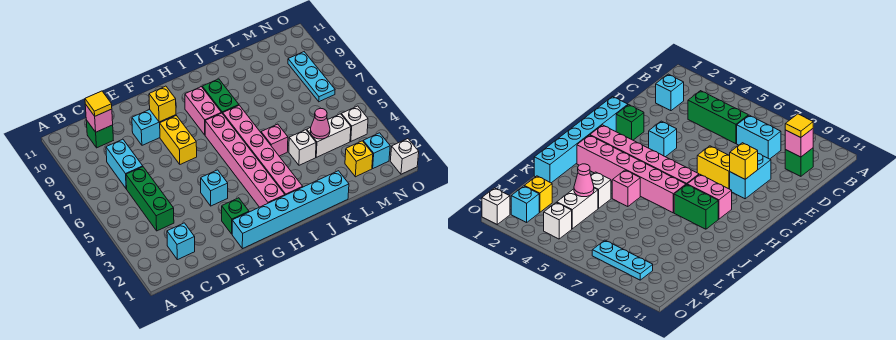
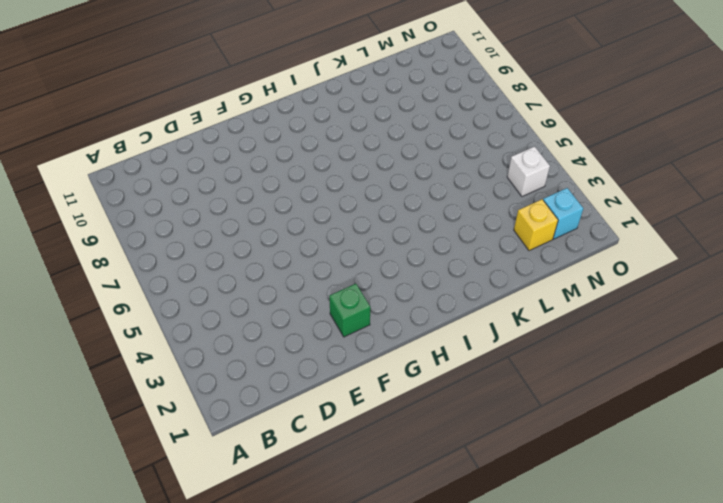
none -> cyan 1x1 brick [167,223,195,260]
none -> green 1x3 brick [126,167,174,231]
none -> cyan 1x2 brick [106,139,143,189]

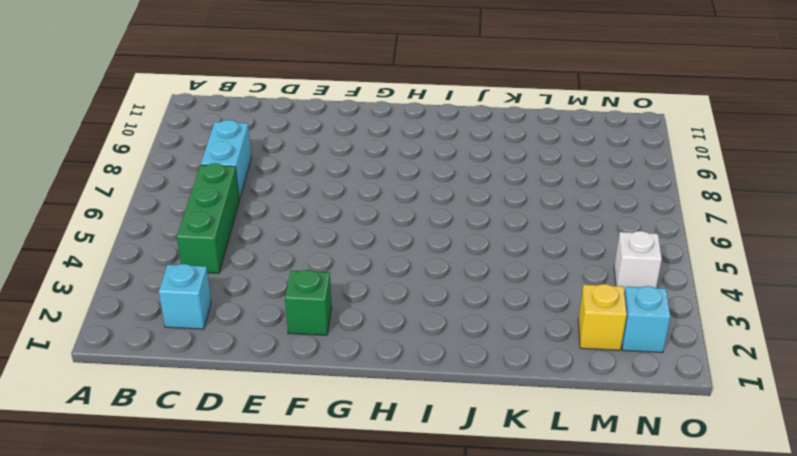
none -> green 1x1 brick [86,120,113,148]
none -> cyan 1x2 brick [132,110,176,145]
none -> cyan 1x6 brick [232,171,349,249]

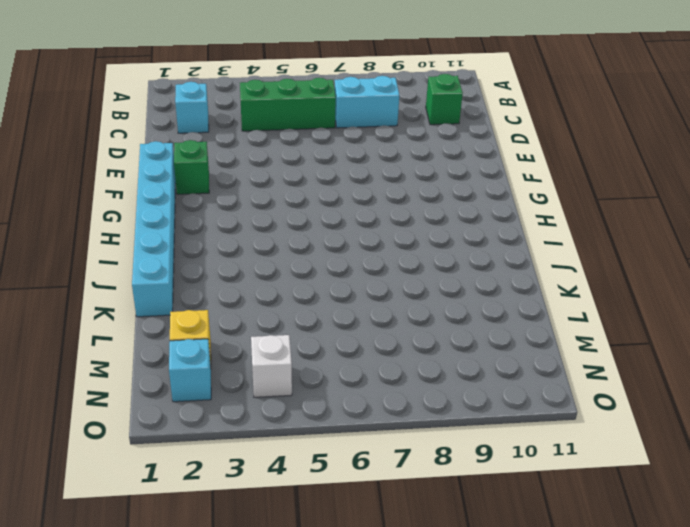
none -> cyan 1x2 brick [132,110,176,145]
none -> cyan 1x1 brick [201,170,228,206]
none -> yellow 1x2 brick [160,116,197,164]

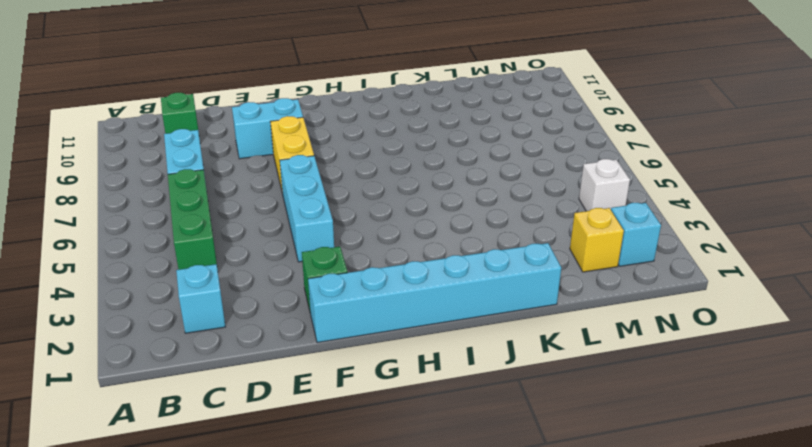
cyan 1x3 brick [280,155,334,262] -> cyan 1x1 brick [201,170,228,206]
none -> pink 1x6 brick [205,113,285,207]
none -> pink 1x2 brick [185,87,221,135]
none -> pink 1x6 brick [222,105,303,195]

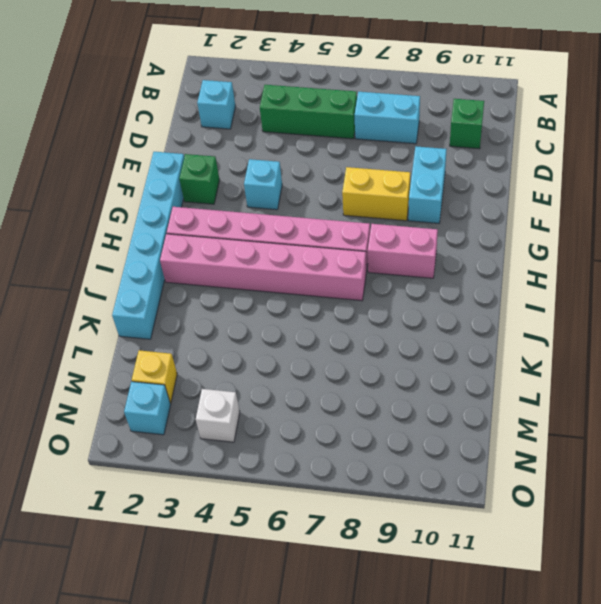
none -> green 1x2 brick [202,79,239,113]
none -> pink 1x1 brick [261,124,288,156]
none -> white 1x1 brick [289,130,316,165]

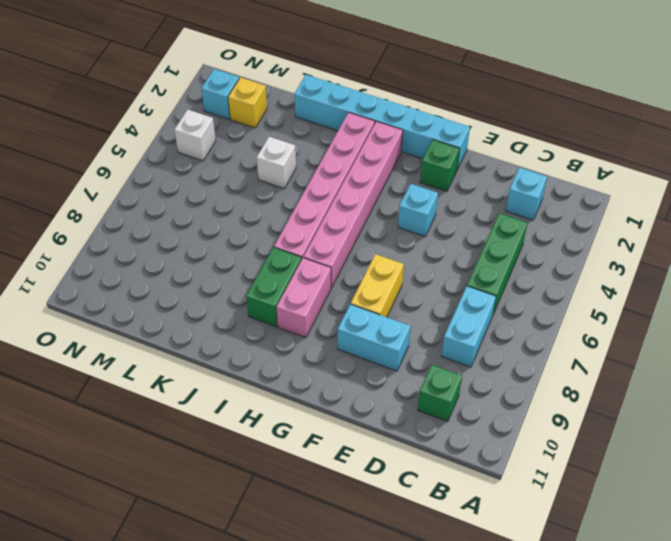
none -> pink 1x1 brick [261,124,288,156]
none -> white 1x2 brick [307,114,351,157]
none -> cyan 1x3 plate [288,52,335,102]

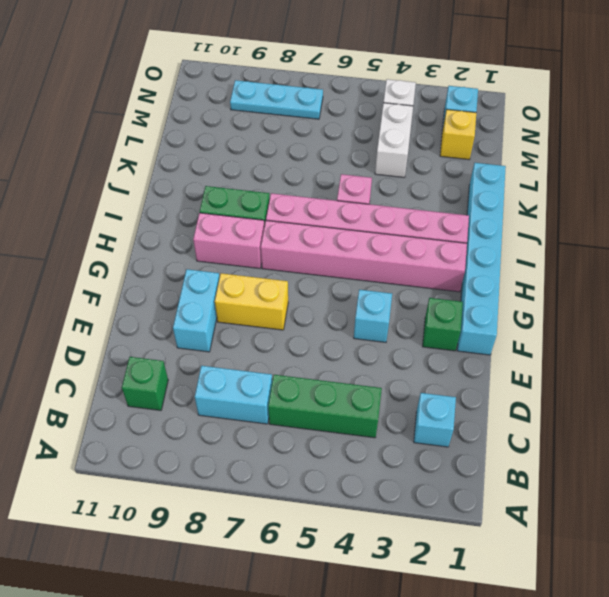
none -> white 1x1 brick [289,130,316,165]
none -> white 1x1 brick [390,139,419,174]
none -> pink 1x1 brick [85,104,113,132]

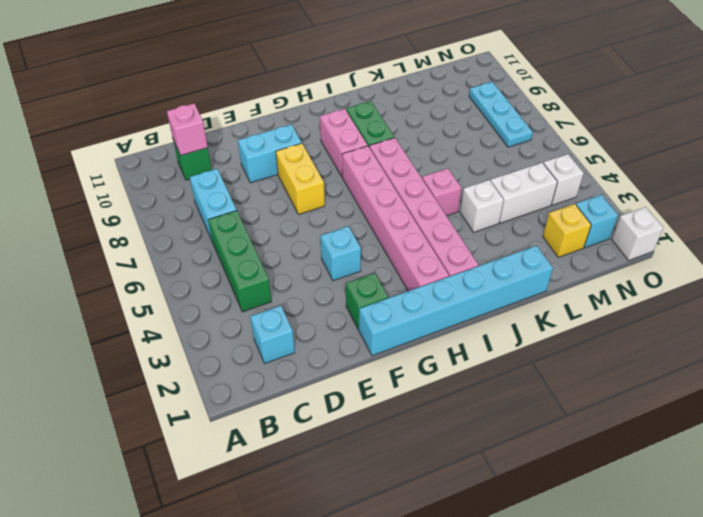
none -> yellow 1x1 brick [149,86,176,122]
none -> pink 1x1 cone [310,108,330,139]
none -> yellow 1x1 tile [85,91,112,116]

